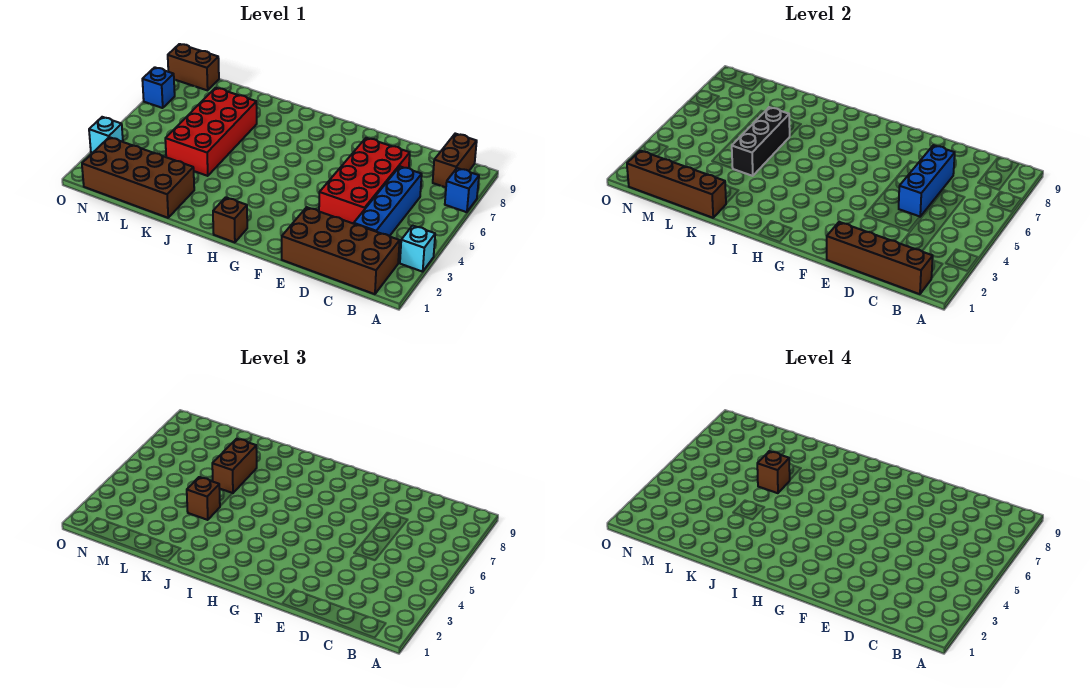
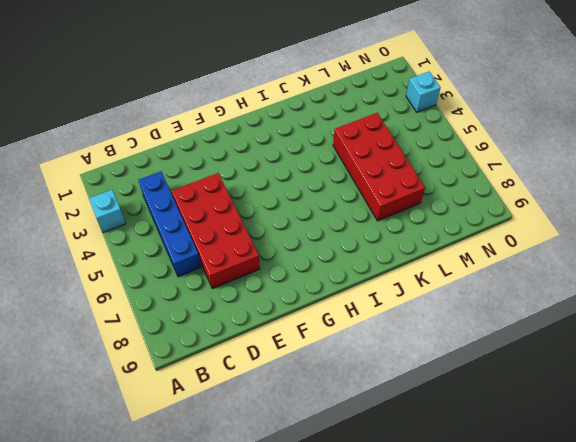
none -> blue 1x1 brick [445,168,479,212]
none -> brown 2x4 brick [282,207,400,294]
none -> brown 1x2 brick [433,134,477,187]

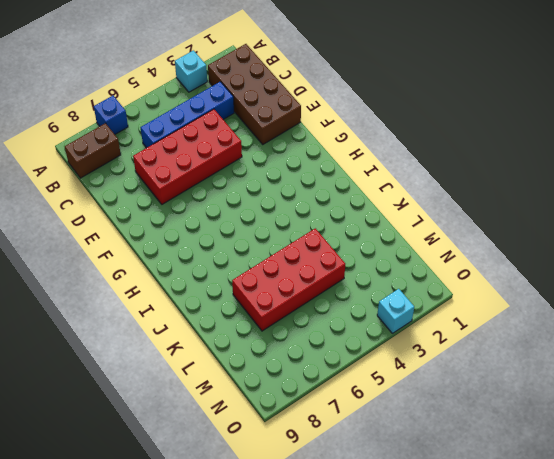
none -> brown 1x1 brick [213,197,247,242]
none -> brown 2x4 brick [82,137,194,218]
none -> brown 1x2 brick [168,44,219,90]

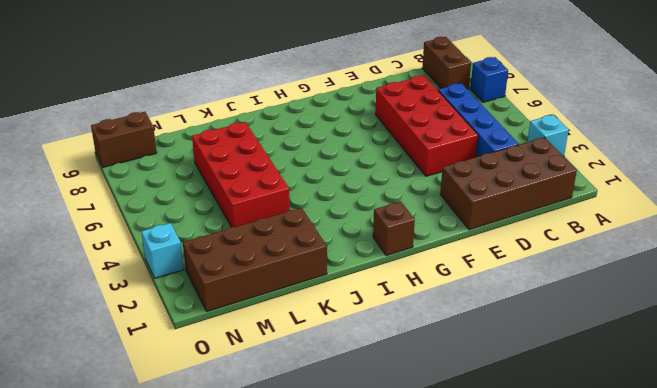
none -> blue 1x1 brick [142,67,175,108]
none -> brown 1x4 brick [827,222,933,294]
none -> blue 1x3 brick [899,145,955,217]

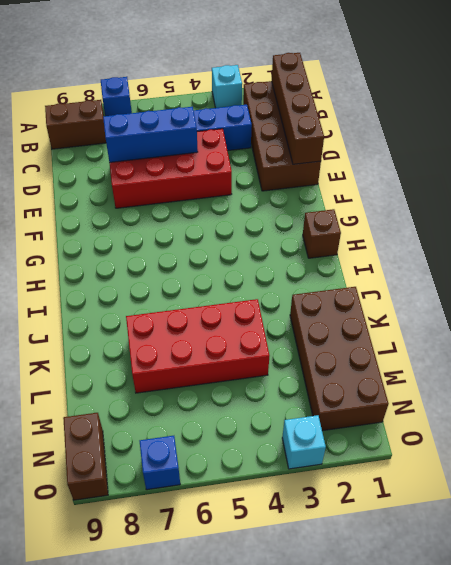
none -> brown 1x4 brick [627,151,726,218]
none -> black 1x3 brick [732,107,790,176]
none -> brown 1x1 brick [187,477,220,520]

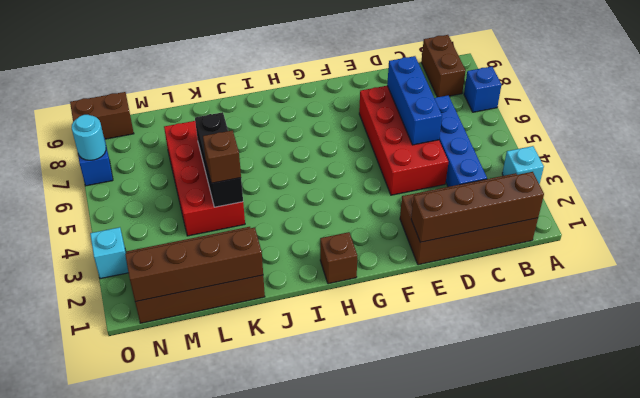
cyan 1x1 round brick [72,115,106,160] -> none
none -> brown 1x2 brick [212,439,257,493]
none -> brown 1x1 brick [757,451,790,493]

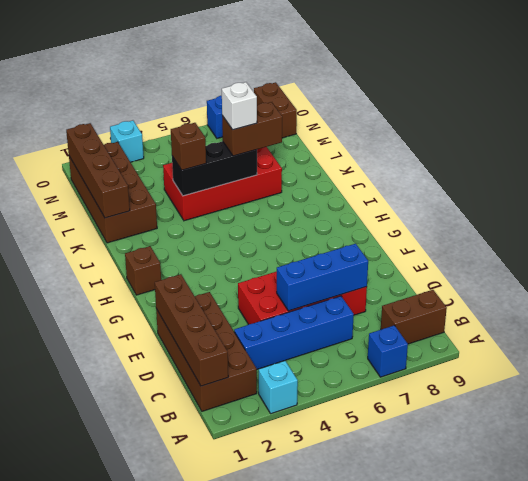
white 1x1 brick [222,82,257,130] -> brown 1x1 brick [757,451,790,493]

